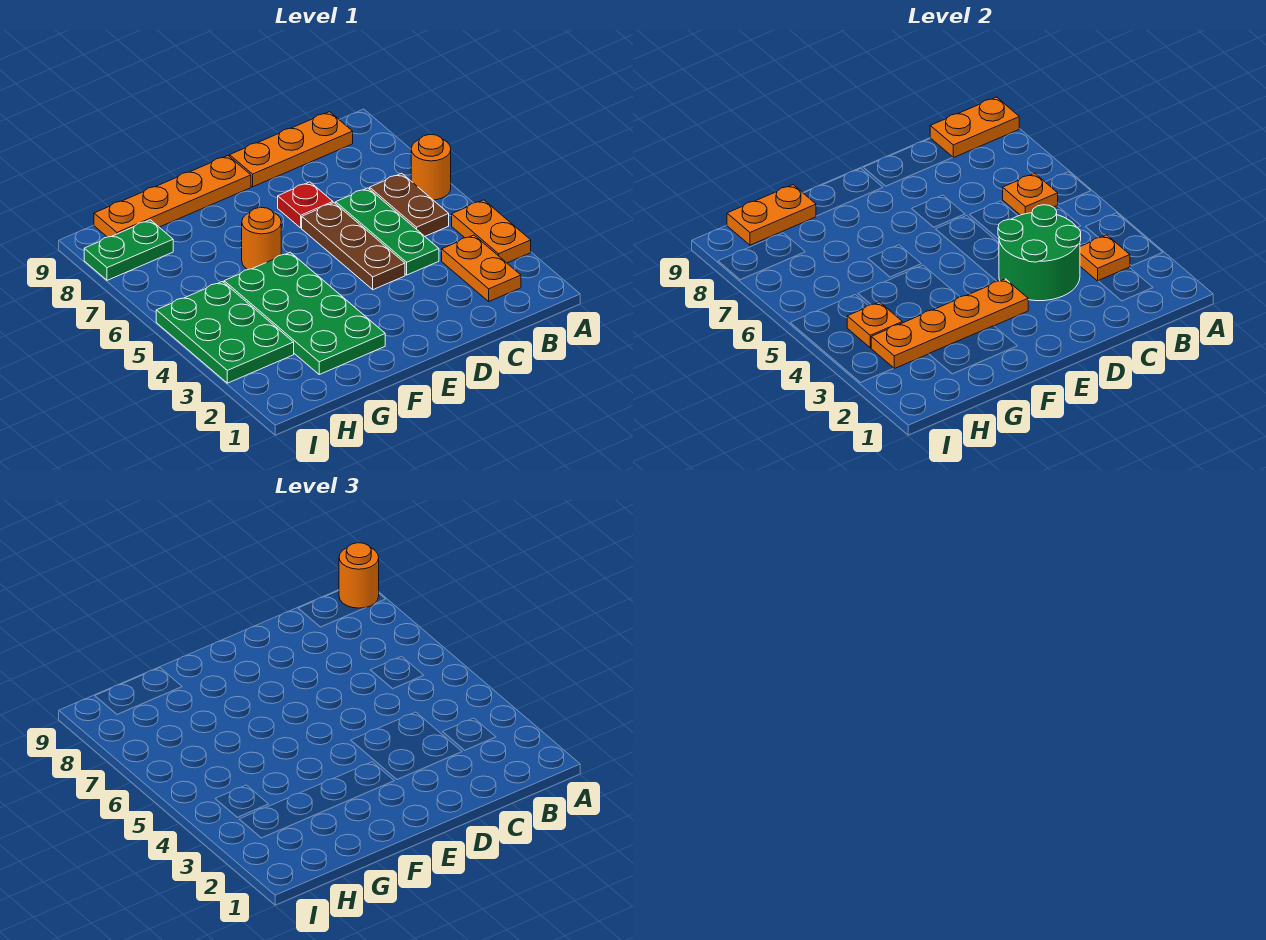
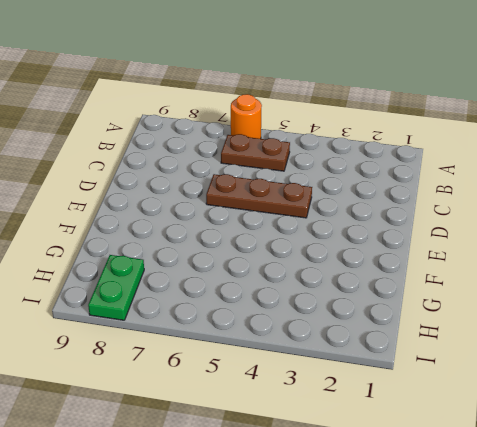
none -> orange 1x2 plate [452,200,531,263]
none -> orange 1x2 plate [442,235,521,301]
none -> orange 1x3 plate [230,112,353,187]

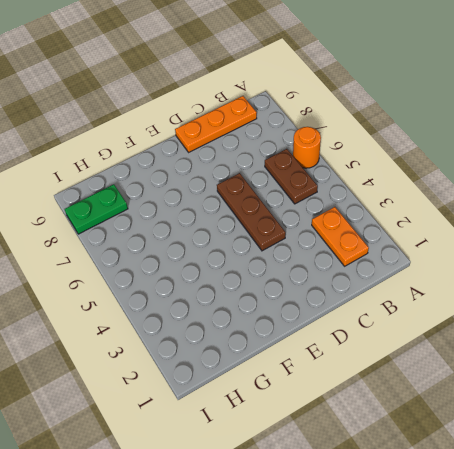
none -> orange 1x2 plate [452,200,531,263]
none -> green 1x3 plate [336,188,439,275]
none -> red 1x1 plate [278,182,333,228]

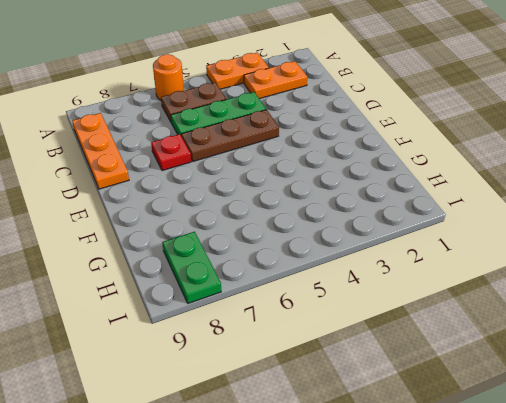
none -> orange 1x4 plate [94,156,251,237]
none -> green 2x4 plate [224,252,385,374]
none -> orange 1x1 round brick [242,207,281,270]

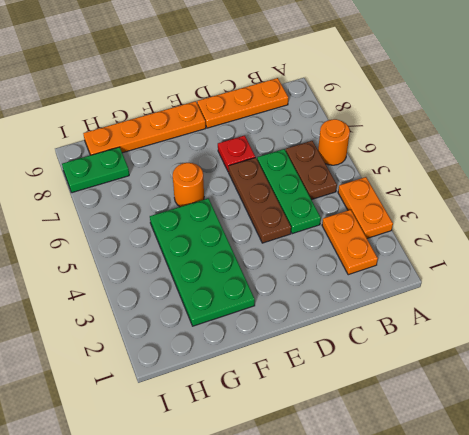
none -> green 2x3 plate [156,282,294,383]
none -> orange 1x2 plate [930,97,1019,158]
none -> orange 1x1 plate [1080,235,1130,281]

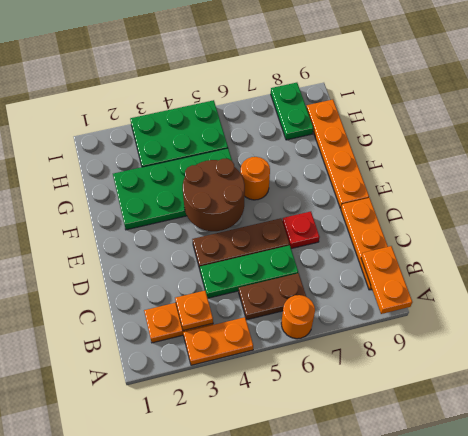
brown 2x2 round brick [183,159,245,231] -> none
none -> orange 1x1 plate [1003,173,1058,215]
none -> green 2x2 round brick [998,205,1081,301]
none -> orange 1x4 plate [871,279,1028,369]

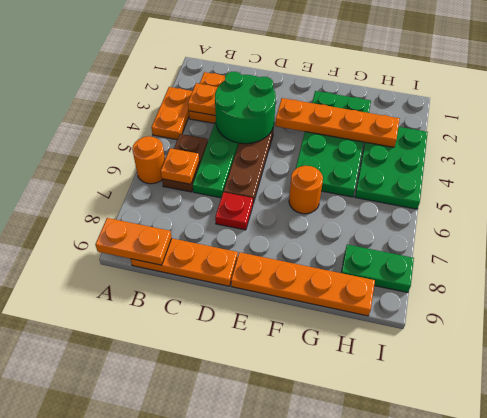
none -> orange 1x2 plate [727,185,816,245]
none -> orange 1x1 plate [847,302,902,348]
none -> orange 1x1 round brick [339,543,379,608]

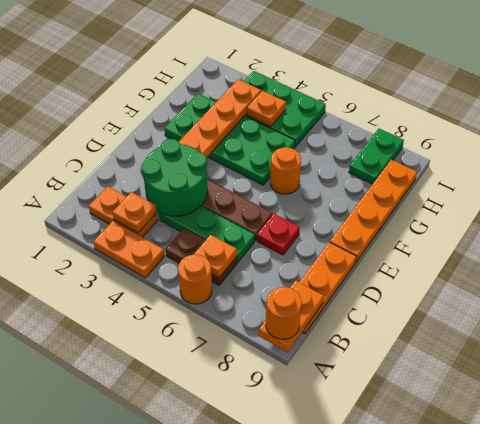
none -> orange 1x2 plate [727,185,816,245]

